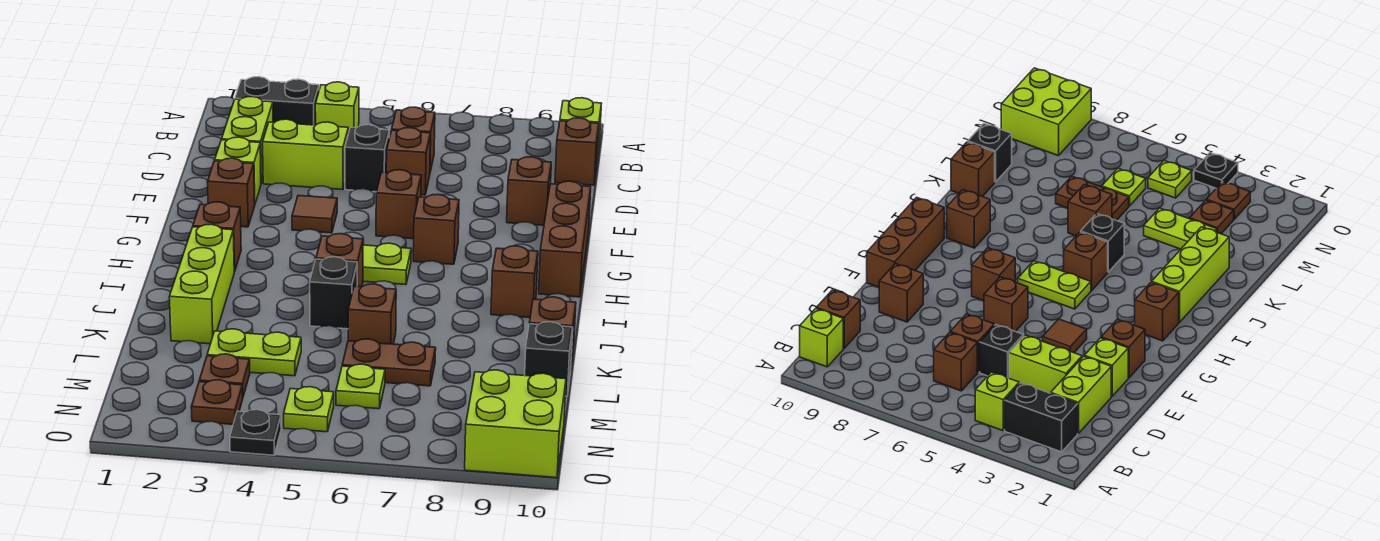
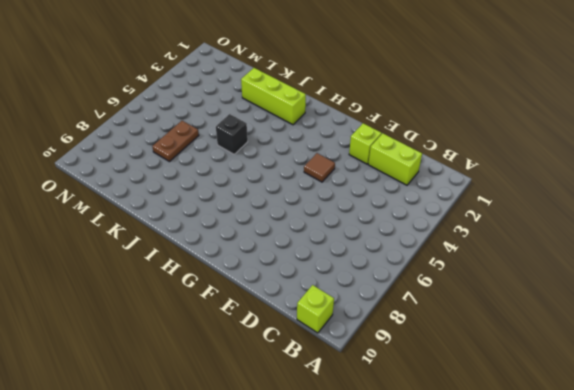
none -> black 1x2 brick [235,77,319,125]
none -> lime 1x1 brick [315,82,359,134]
none -> brown 1x1 brick [392,107,435,172]
none -> brown 1x1 brick [555,118,599,185]

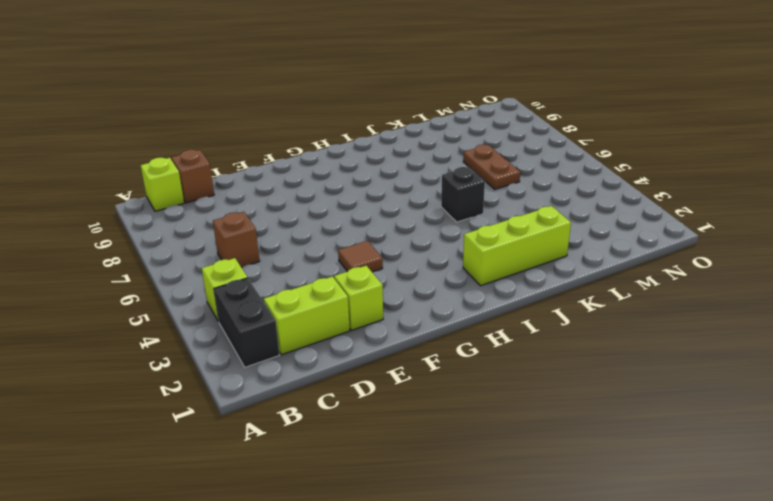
none -> lime 1x2 brick [263,119,348,190]
none -> black 1x1 brick [345,125,389,192]
none -> brown 1x1 brick [386,128,430,195]
none -> brown 1x1 brick [507,157,551,225]

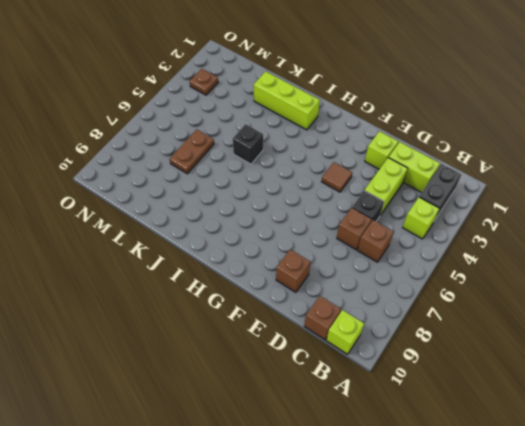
none -> brown 1x1 brick [207,158,255,227]
none -> brown 1x1 brick [376,170,421,239]
none -> brown 1x3 brick [539,181,591,297]
none -> brown 1x1 brick [413,194,459,264]

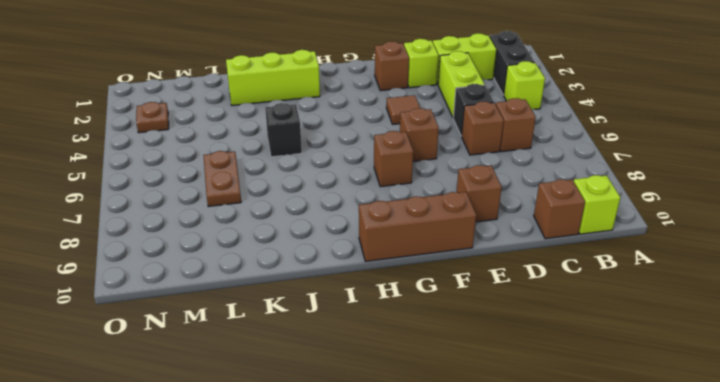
none -> brown 1x1 brick [193,202,241,272]
none -> lime 1x2 plate [363,243,411,285]
none -> brown 1x1 brick [316,234,363,287]
none -> brown 1x1 brick [491,246,538,318]

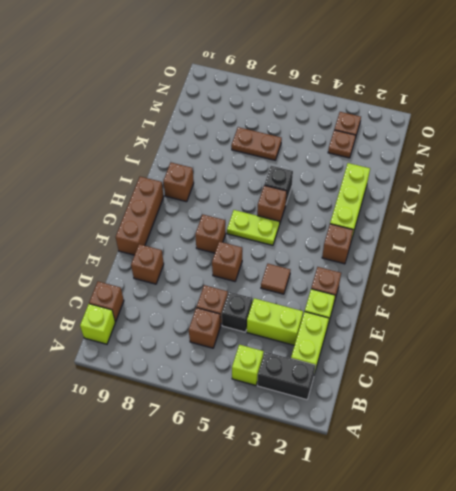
none -> brown 1x1 brick [348,284,396,344]
none -> brown 1x1 brick [529,297,576,365]
none -> lime 1x2 plate [207,329,301,376]
none -> black 1x1 brick [525,322,573,396]

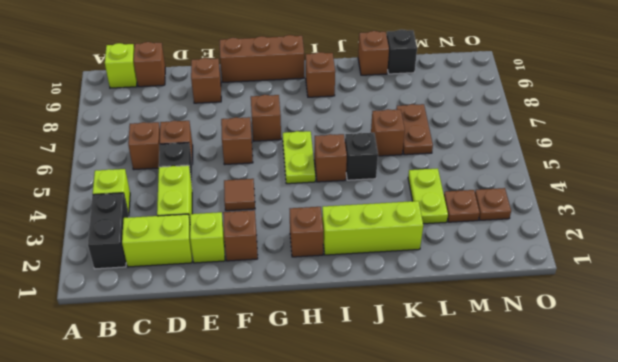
none -> lime 1x1 plate [336,364,385,409]
none -> lime 1x1 plate [284,387,334,432]
none -> lime 2x2 brick [465,370,566,478]
none -> black 1x1 plate [230,410,281,455]

